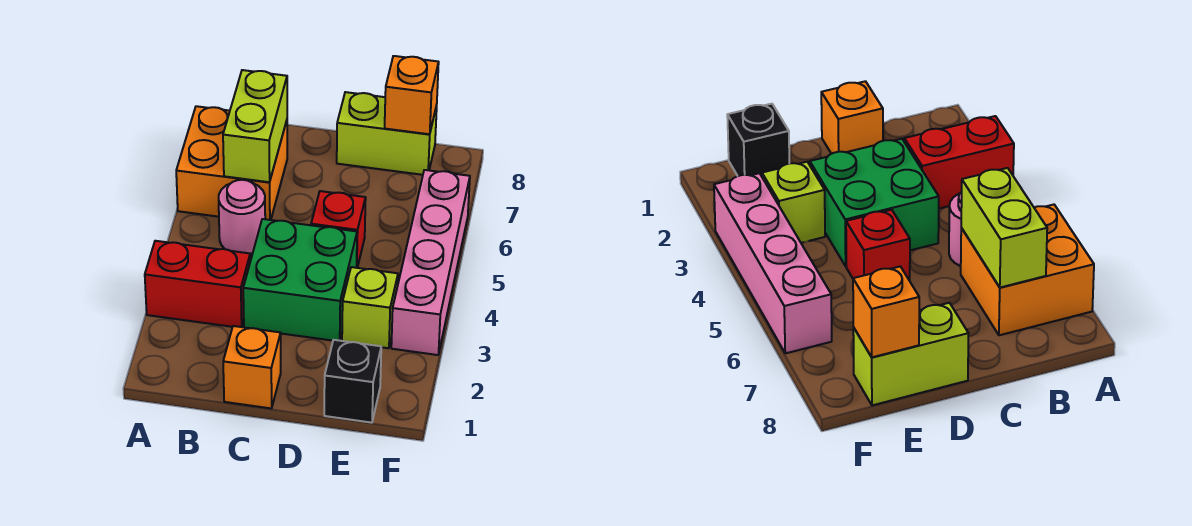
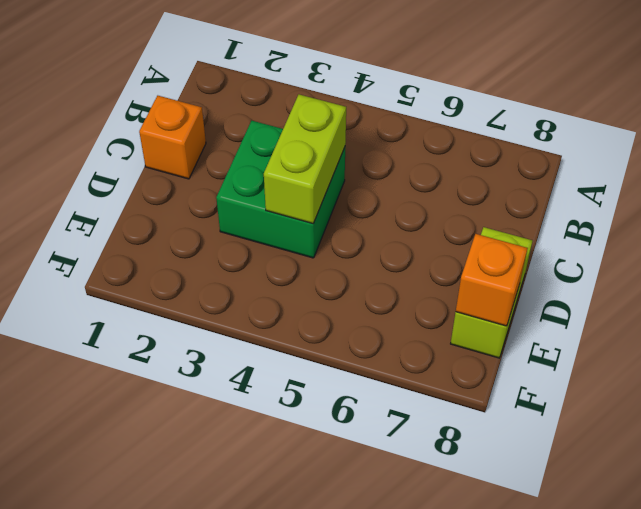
lime 1x2 brick [263,95,346,223] -> lime 1x2 brick turned to [223,70,287,182]
none -> red 1x2 brick [145,241,250,327]
none -> orange 2x2 brick [176,106,287,220]
none -> pink 1x1 round brick [219,180,265,254]

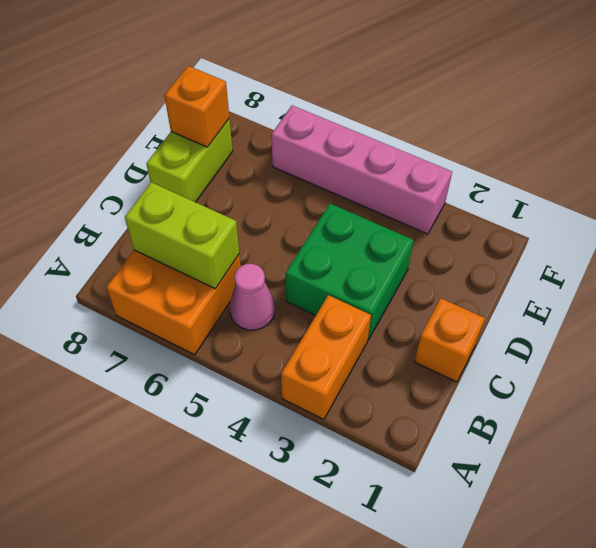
orange 1x2 brick [281,295,371,419] -> red 1x2 brick [145,241,250,327]
pink 1x1 cone [230,264,275,330] -> pink 1x1 round brick [219,180,265,254]
none -> red 1x1 brick [311,191,366,268]
none -> black 1x1 brick [324,340,381,423]
none -> lime 1x1 brick [342,267,398,348]

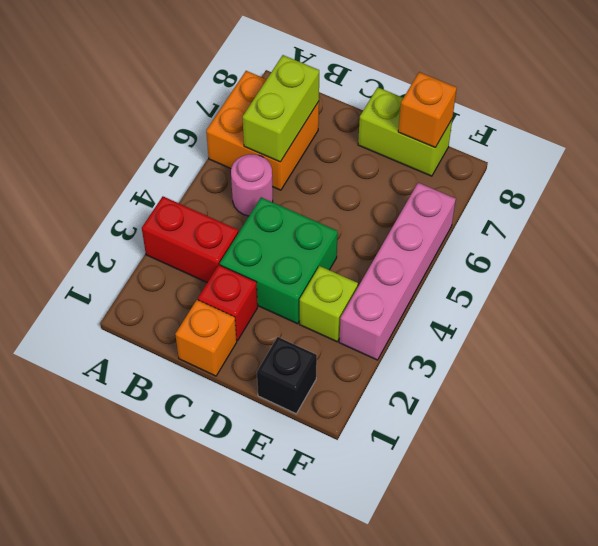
red 1x1 brick [198,265,258,341] -> red 1x1 brick moved to [311,191,366,268]

